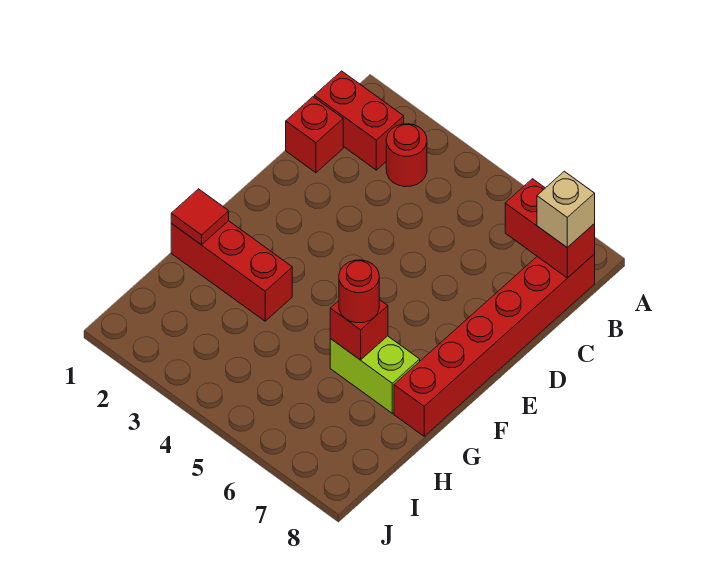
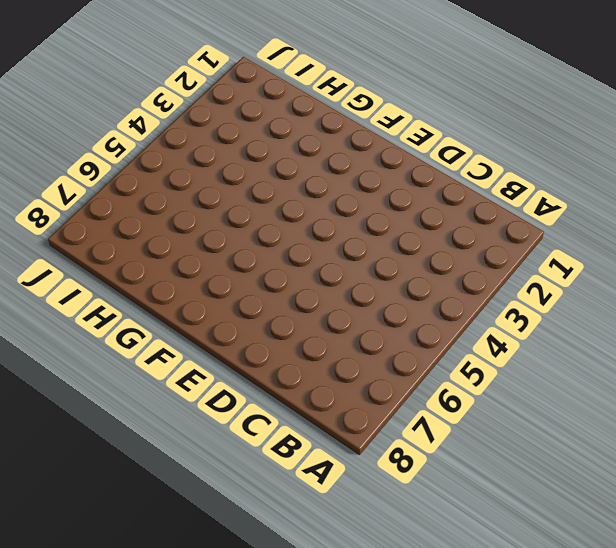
none -> red 1x2 brick [314,71,404,170]
none -> red 1x1 round brick [386,124,427,187]

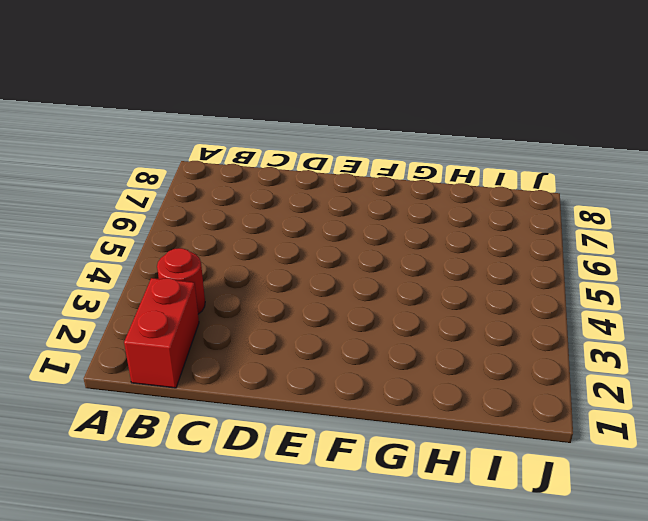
none -> red 1x6 brick [394,254,595,436]
none -> red 1x1 brick [286,97,343,173]

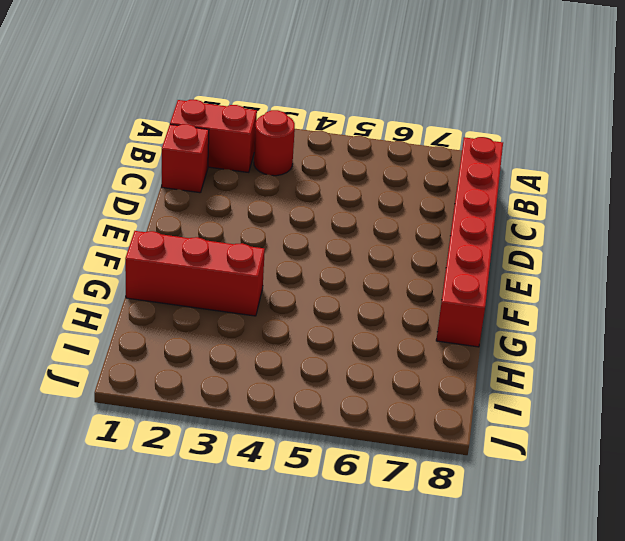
none -> lime 1x2 brick [330,336,420,413]
none -> red 1x2 brick [505,179,595,278]

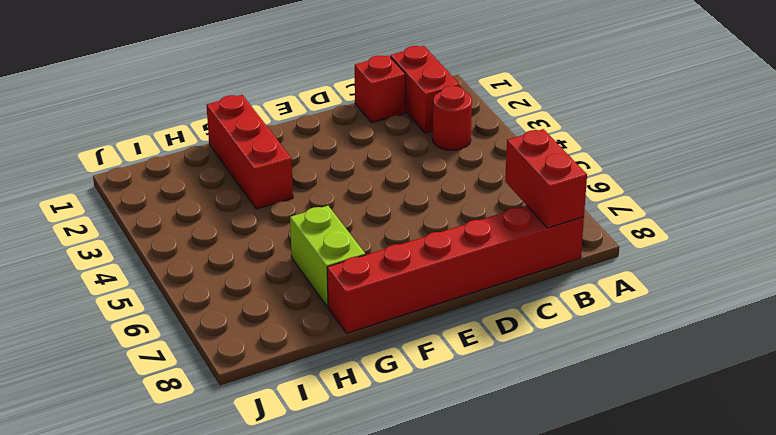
none -> red 1x1 tile [171,189,229,245]
none -> red 1x1 brick [330,300,388,360]

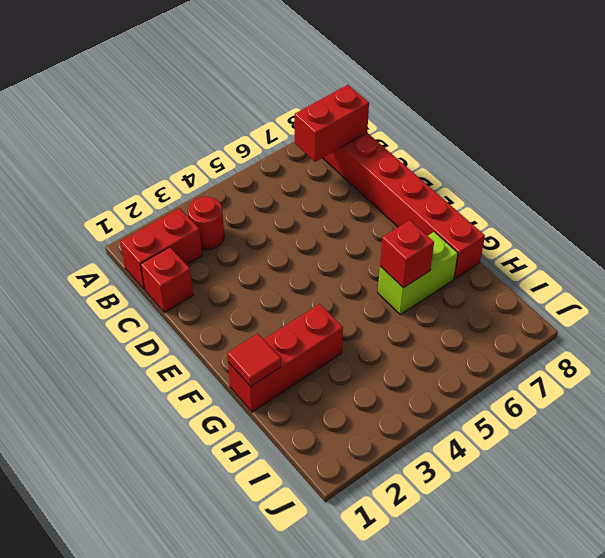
none -> tan 1x1 brick [537,171,595,248]
none -> red 1x1 round brick [339,260,379,323]

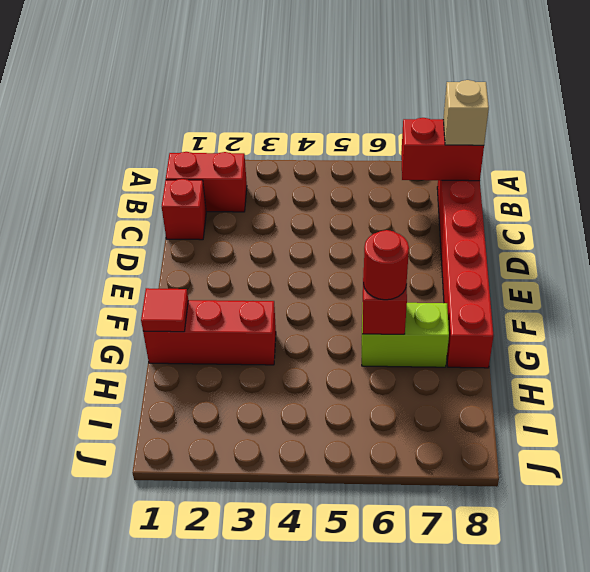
none -> red 1x1 round brick [386,124,427,187]

